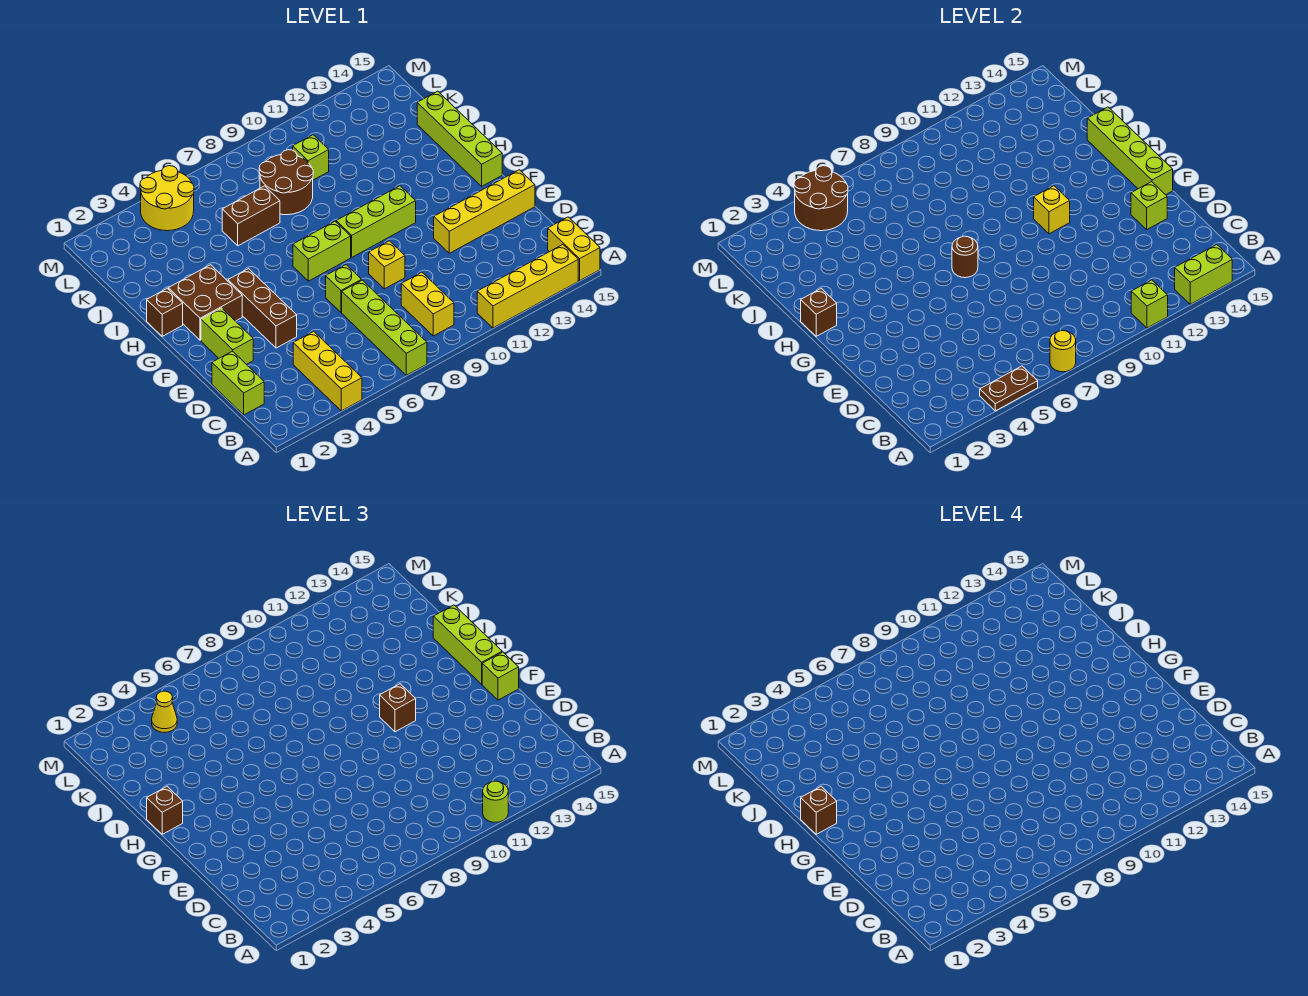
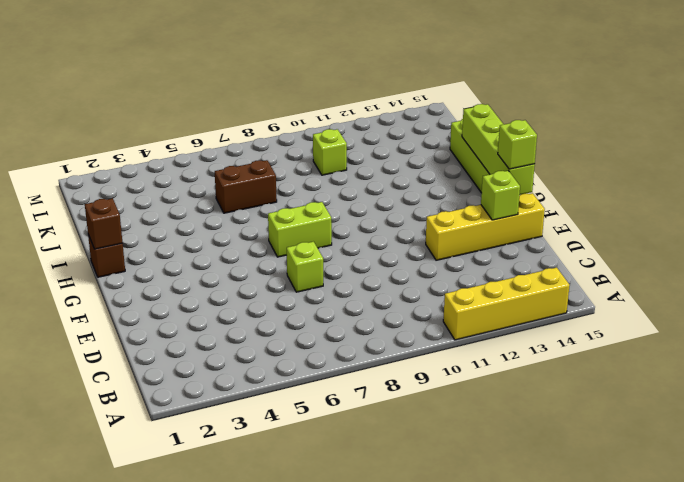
none -> yellow 1x3 brick [293,331,362,411]
none -> lime 1x4 brick [342,280,427,375]
none -> yellow 1x2 brick [548,217,600,281]
none -> yellow 1x2 brick [401,272,454,336]

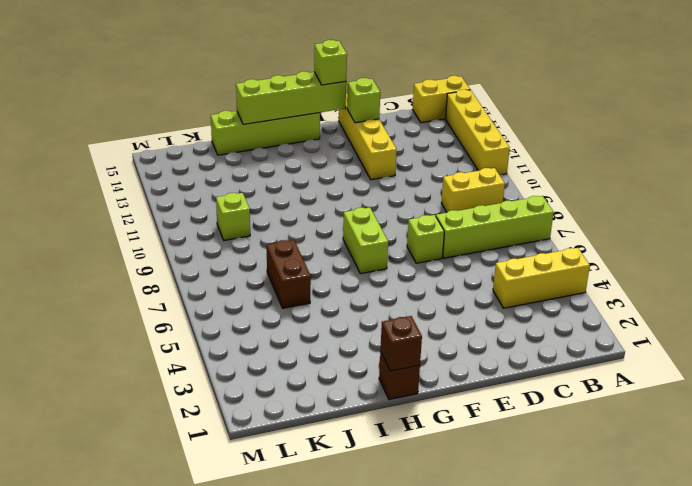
none -> lime 1x2 brick [212,351,264,415]
none -> lime 1x2 brick [201,308,253,364]
none -> brown 1x3 brick [228,269,297,348]
none -> yellow 1x1 brick [369,241,405,289]

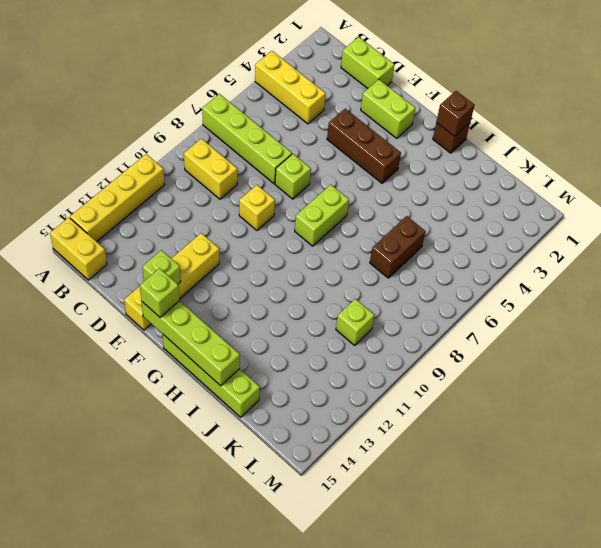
none -> brown 2x2 brick [168,265,242,340]
none -> lime 1x3 brick [336,186,416,257]
none -> brown 2x2 round brick [259,150,313,215]
none -> yellow 2x2 round brick [140,166,194,231]

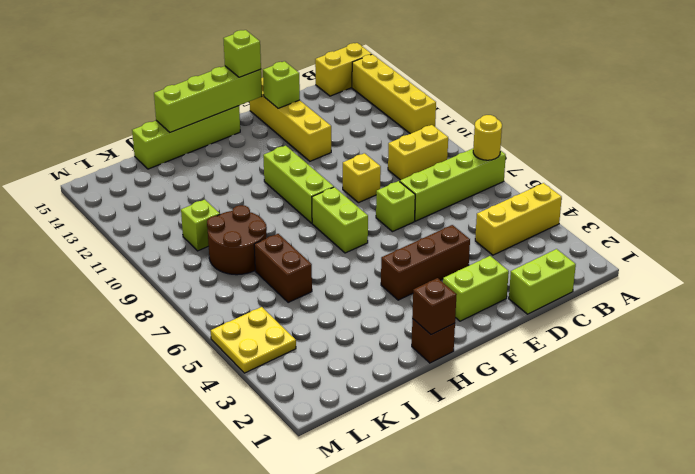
yellow 2x2 plate [211,307,296,373] -> yellow 2x2 round brick [140,166,194,231]
none -> brown 2x2 brick [168,265,242,340]
none -> brown 1x2 plate [980,366,1038,411]
none -> lime 1x1 brick [1131,280,1168,328]
none -> lime 1x2 brick [1175,245,1232,304]

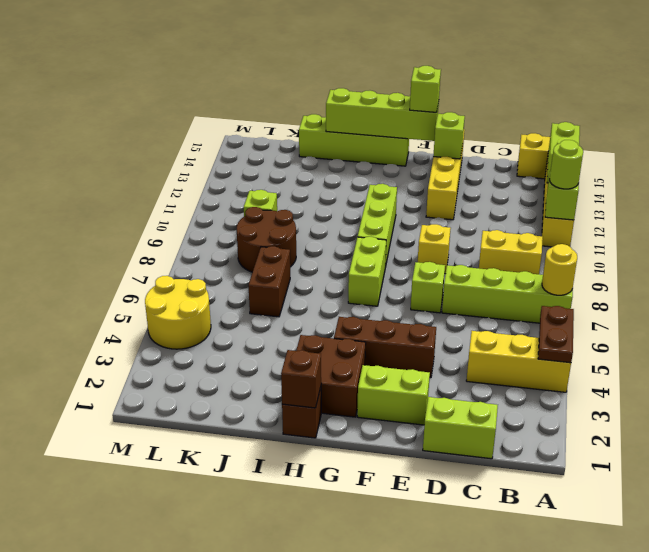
none -> brown 1x1 round brick [952,236,978,278]
none -> yellow 1x1 brick [1034,186,1070,234]
none -> brown 2x2 round brick [794,166,848,231]
none -> brown 1x1 brick [380,684,416,732]

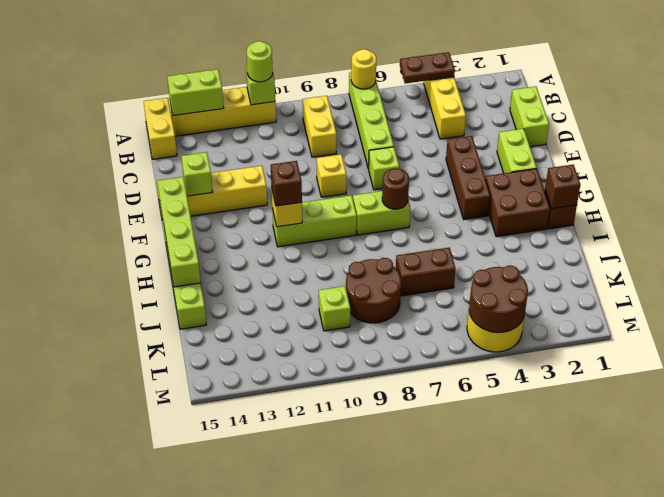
none -> lime 1x1 brick [482,652,519,700]
none -> lime 1x3 brick [433,605,502,684]
none -> brown 1x1 brick [147,786,183,834]
none -> yellow 1x1 cone [152,691,177,733]

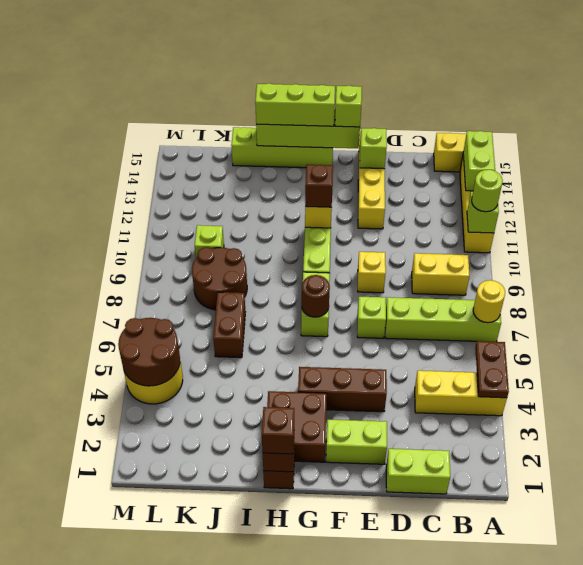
none -> yellow 1x1 cone [152,691,177,733]
none -> brown 1x1 brick [801,786,837,834]

